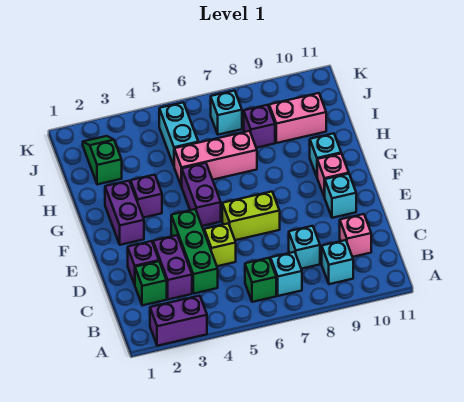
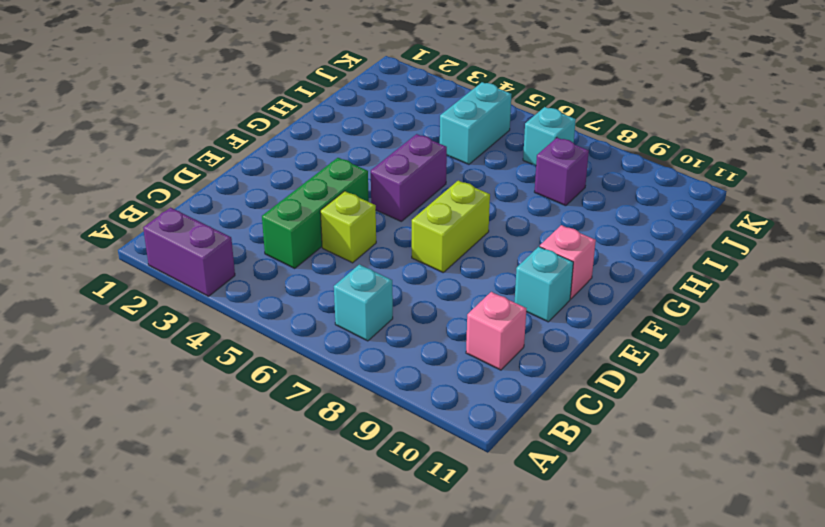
lime 1x2 brick [412,181,490,272] -> lime 1x2 brick turned to [222,192,280,240]
none -> green 1x1 brick [245,258,276,302]
none -> cyan 1x1 brick [322,240,353,284]
none -> green 1x1 brick [135,261,167,305]

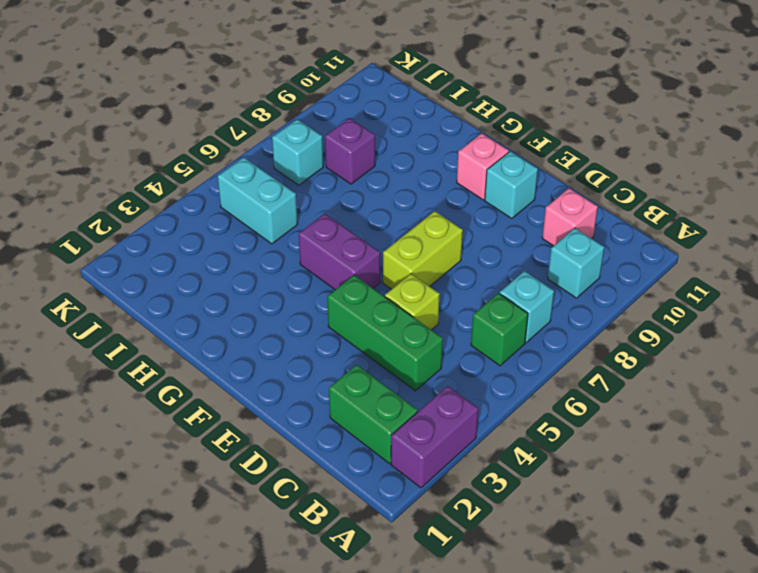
green 1x2 brick [329,365,418,464] -> green 1x1 brick [135,261,167,305]
none -> purple 1x2 brick [153,235,192,299]
none -> cyan 1x1 brick [289,226,320,269]
none -> purple 1x1 brick [128,241,159,285]

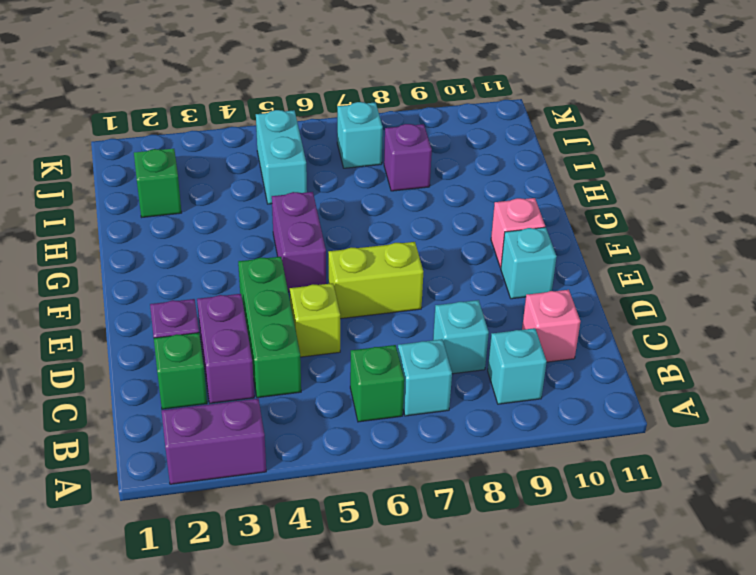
none -> purple 1x2 brick [105,181,144,245]
none -> purple 1x1 brick [131,175,162,218]
none -> cyan 1x1 brick [310,133,341,176]

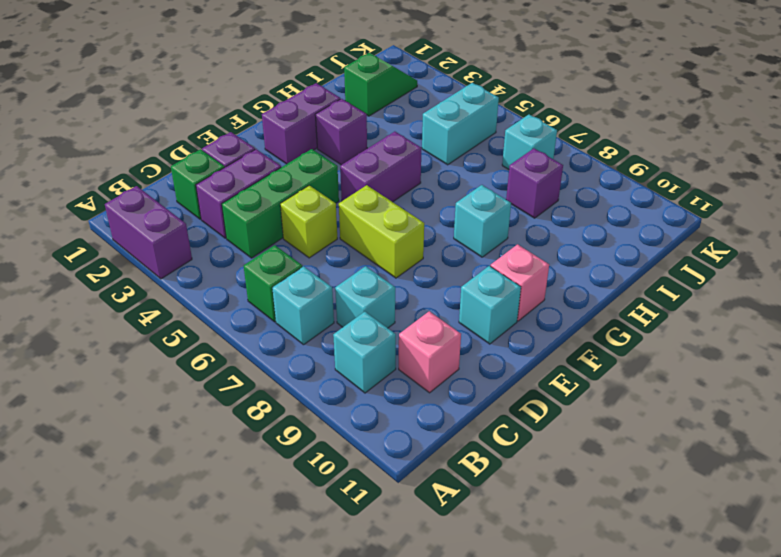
cyan 1x1 brick [454,185,511,257] -> cyan 1x1 brick moved to [310,133,341,176]
none -> pink 1x3 brick [174,131,257,187]
none -> pink 1x2 brick [269,93,326,143]

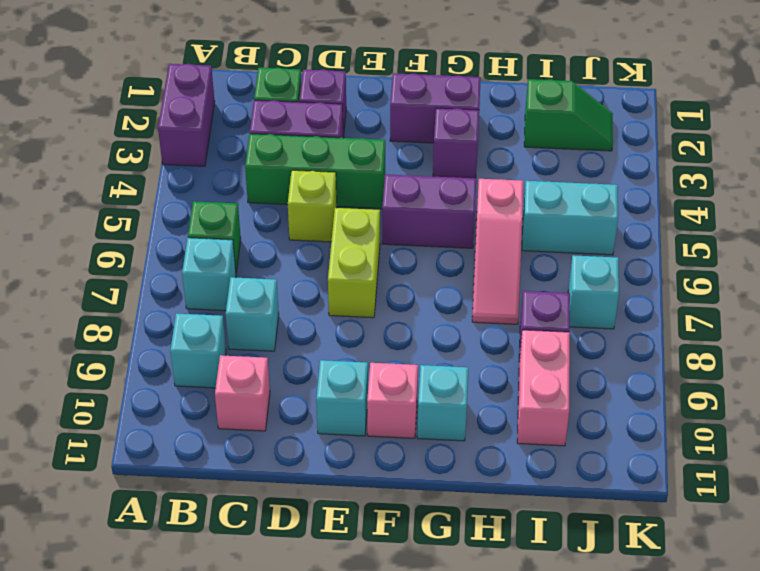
pink 1x3 slope [472,179,523,324] -> pink 1x3 brick [174,131,257,187]

